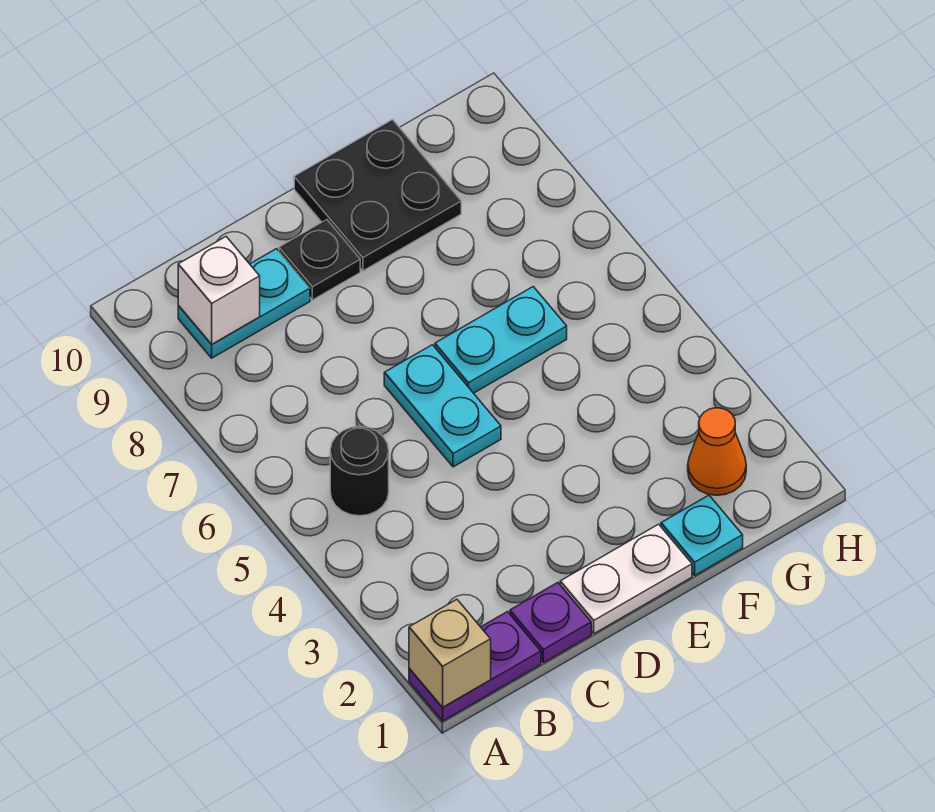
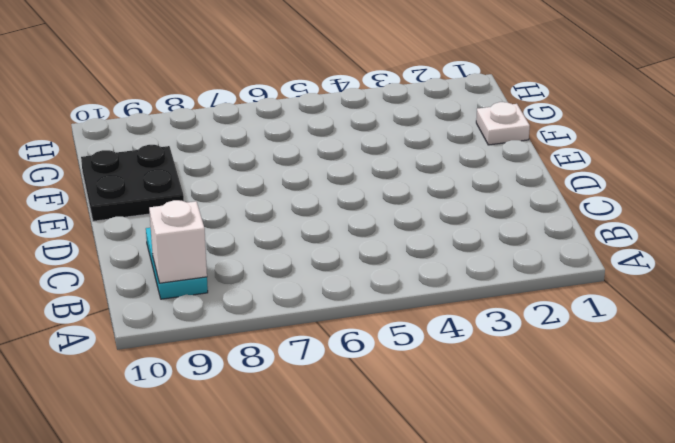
white 1x1 plate [476,102,530,145] -> cyan 1x1 plate [661,495,743,575]
none -> purple 1x2 plate [409,612,541,721]
none -> black 1x1 round brick [330,427,389,516]
none -> purple 1x1 plate [510,583,591,663]

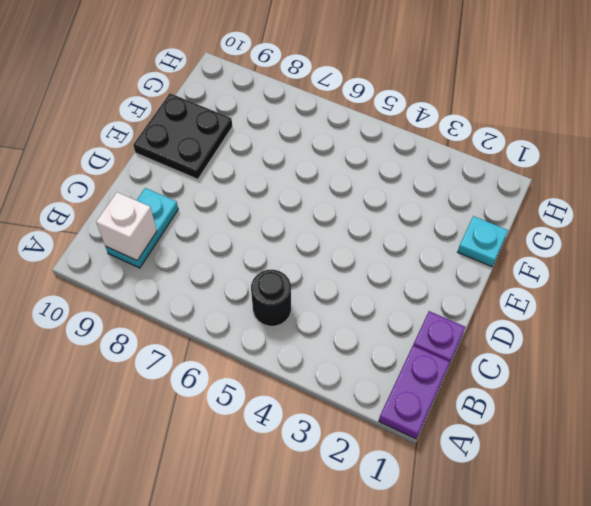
none -> white 1x2 plate [560,524,692,634]
none -> cyan 1x2 plate [384,345,501,467]
none -> black 1x1 plate [279,220,360,300]

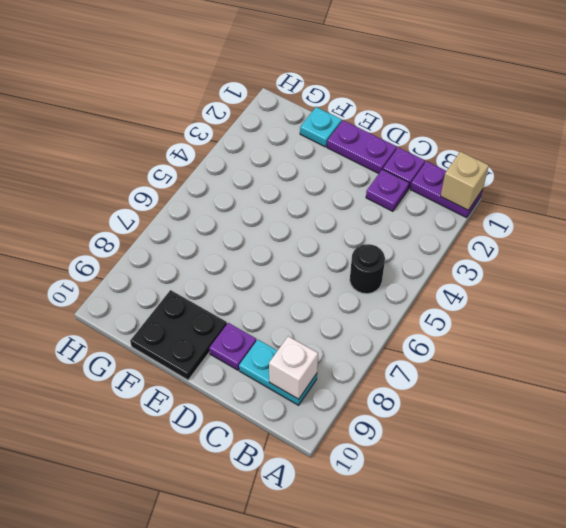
purple 1x1 plate [366,169,409,211] -> none
purple 1x2 plate [327,120,397,174] -> white 1x2 plate [560,524,692,634]
purple 1x1 plate [209,323,256,370] -> black 1x1 plate [279,220,360,300]
none -> cyan 1x2 plate [384,345,501,467]
none -> cyan 1x2 plate [435,287,567,393]
none -> orange 1x1 cone [688,408,746,495]

